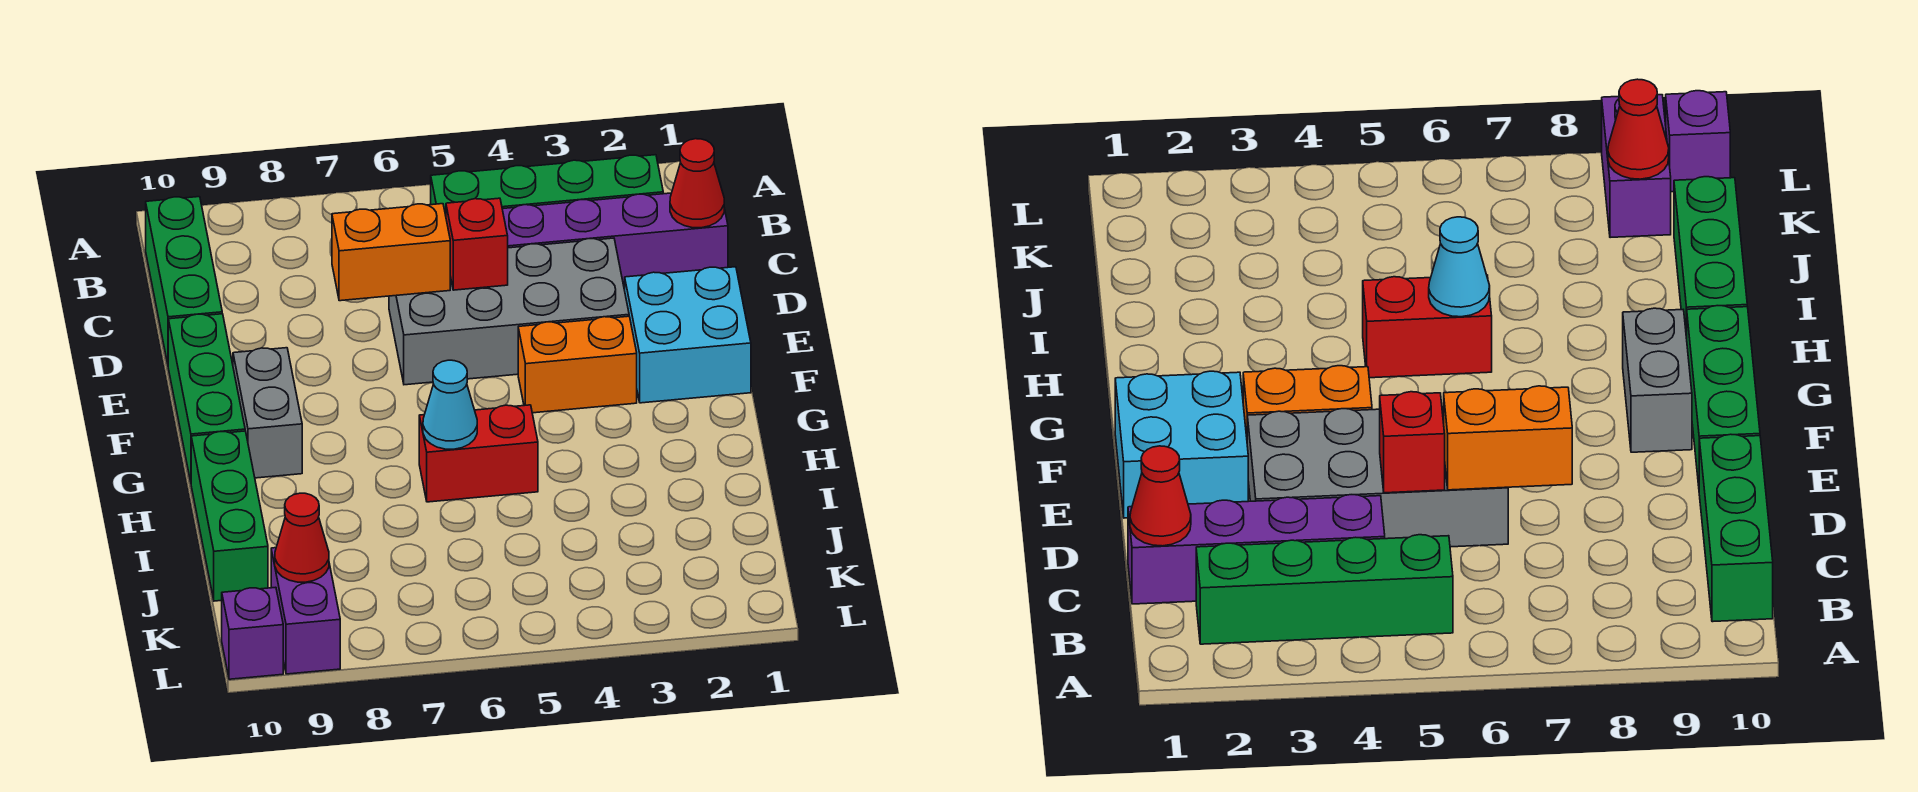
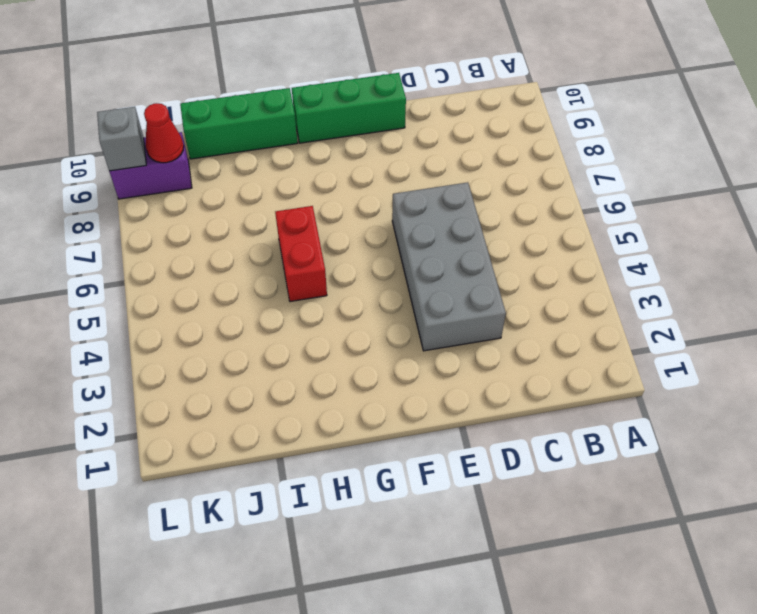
grey 1x1 brick [97,107,146,171] -> none
none -> green 1x4 brick [431,155,663,215]
none -> green 1x3 brick [146,197,222,364]
none -> purple 1x4 brick [502,193,728,285]

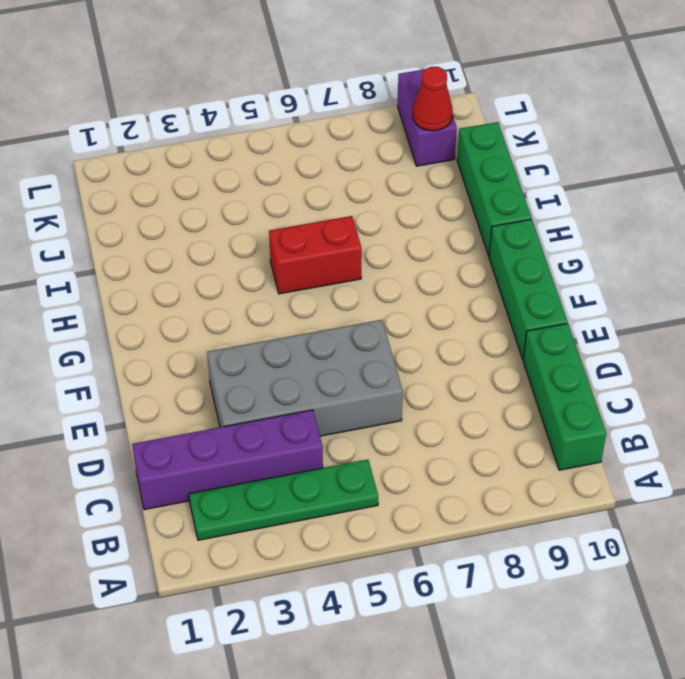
green 1x4 plate [189,459,378,540] -> green 1x4 brick [431,155,663,215]
none -> cyan 2x2 brick [625,267,751,403]
none -> orange 1x2 brick [518,316,637,413]
none -> grey 1x2 brick [233,348,302,478]

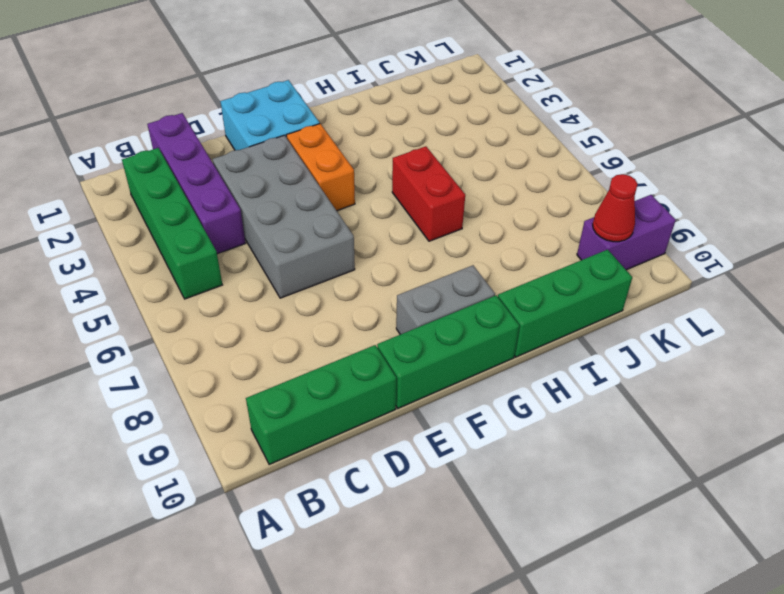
none -> purple 1x1 brick [222,587,283,679]
none -> red 1x1 cone [670,139,724,228]
none -> red 1x1 brick [446,198,508,290]

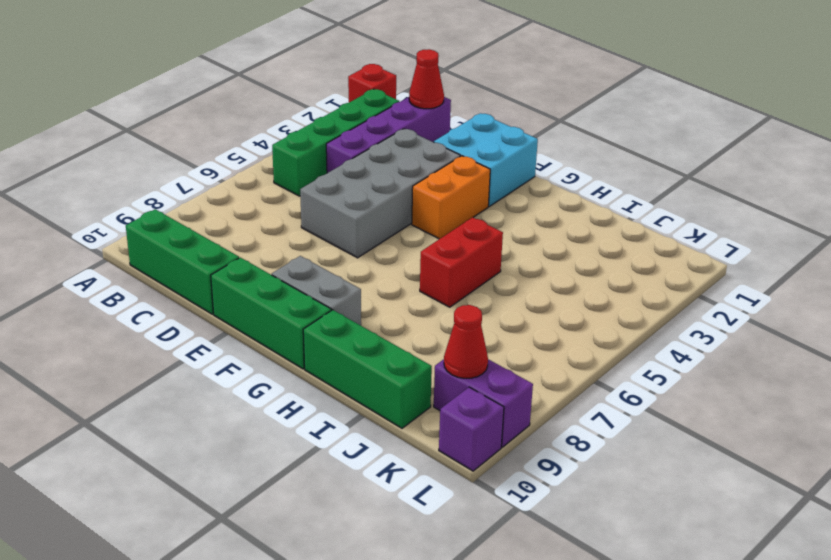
red 1x1 brick [348,64,396,102] -> red 1x1 brick moved to [446,198,508,290]
none -> orange 1x2 brick [332,204,450,301]
none -> cyan 1x1 cone [423,360,477,449]

